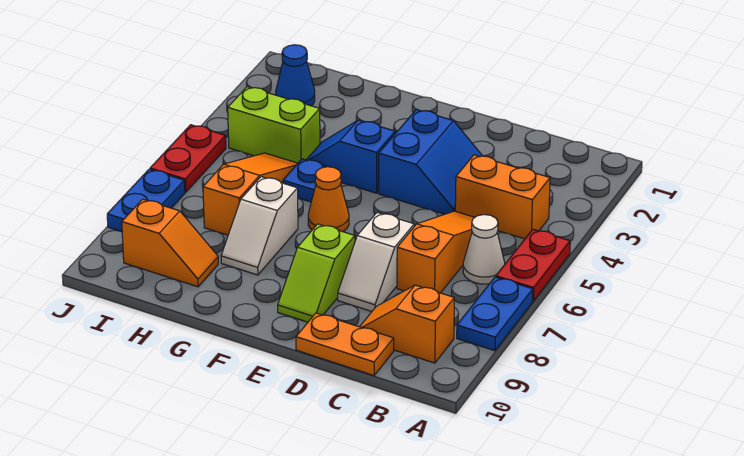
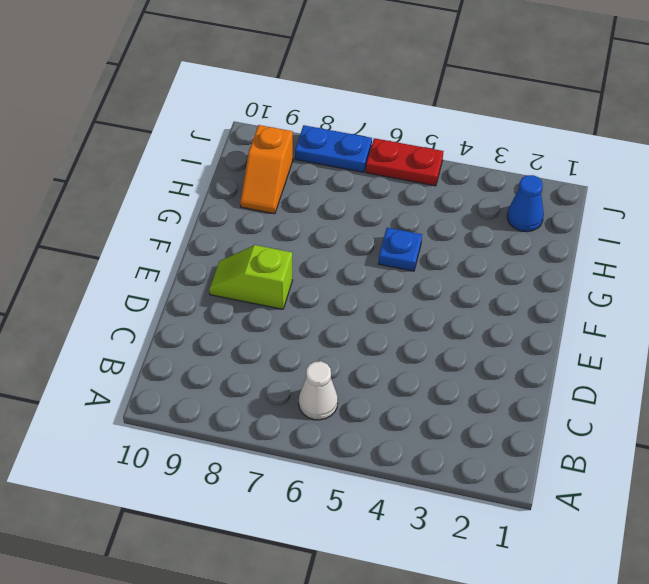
none -> red 1x2 plate [496,229,570,301]
none -> blue 1x2 plate [457,277,533,351]
none -> orange 1x2 brick [455,155,550,239]

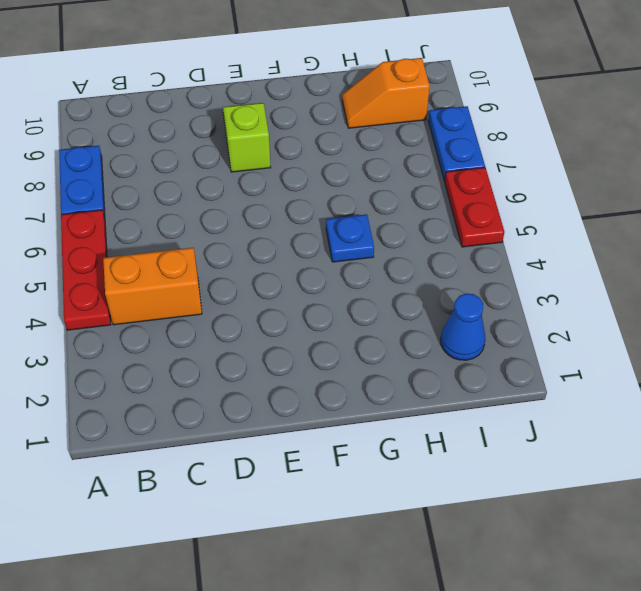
red 1x3 plate [61,210,111,330] -> red 1x2 plate [496,229,570,301]
none -> white 1x1 cone [463,215,505,284]
none -> orange 1x2 slope [360,285,454,363]
none -> orange 1x3 slope [397,211,475,293]

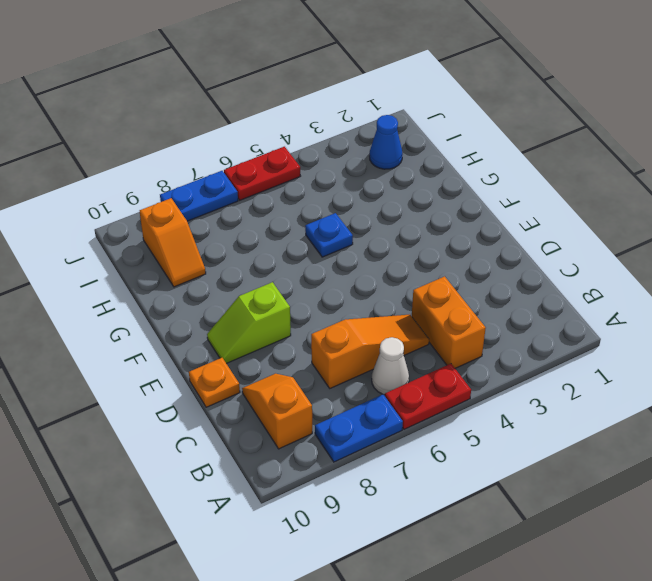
orange 1x1 plate [189,358,240,407] -> orange 1x2 plate [296,313,394,375]
none -> blue 2x2 slope [379,110,482,214]
none -> white 1x2 slope [338,213,414,311]
none -> blue 1x2 slope [306,120,395,193]

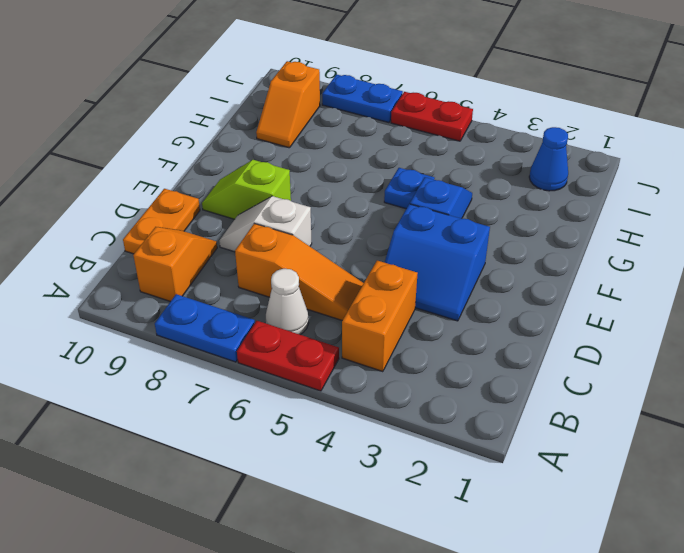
none -> orange 1x1 cone [308,167,349,232]
none -> white 1x2 slope [221,177,298,275]
none -> lime 1x2 brick [228,87,320,163]

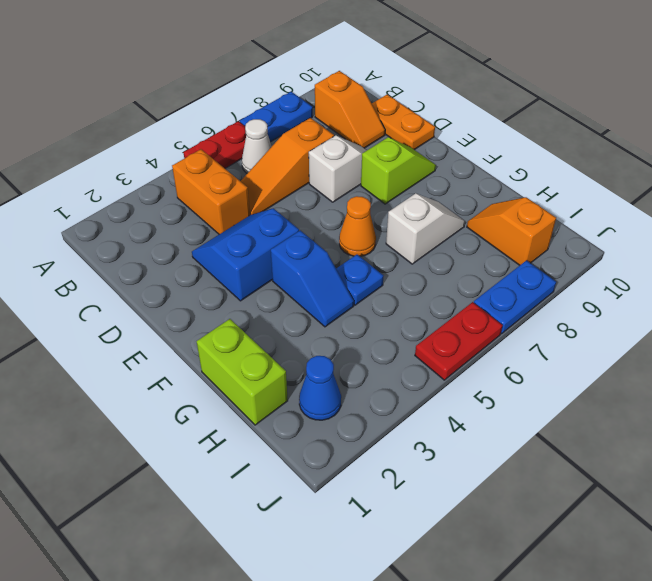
lime 1x2 brick [197,319,288,425] -> lime 1x2 brick moved to [228,87,320,163]
none -> orange 1x3 slope [203,153,298,235]

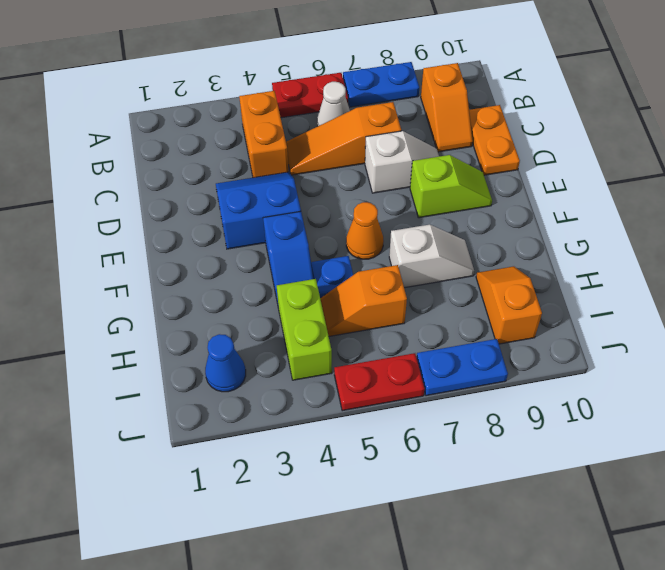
orange 1x2 slope [320,265,407,336] -> orange 1x3 slope [203,153,298,235]

